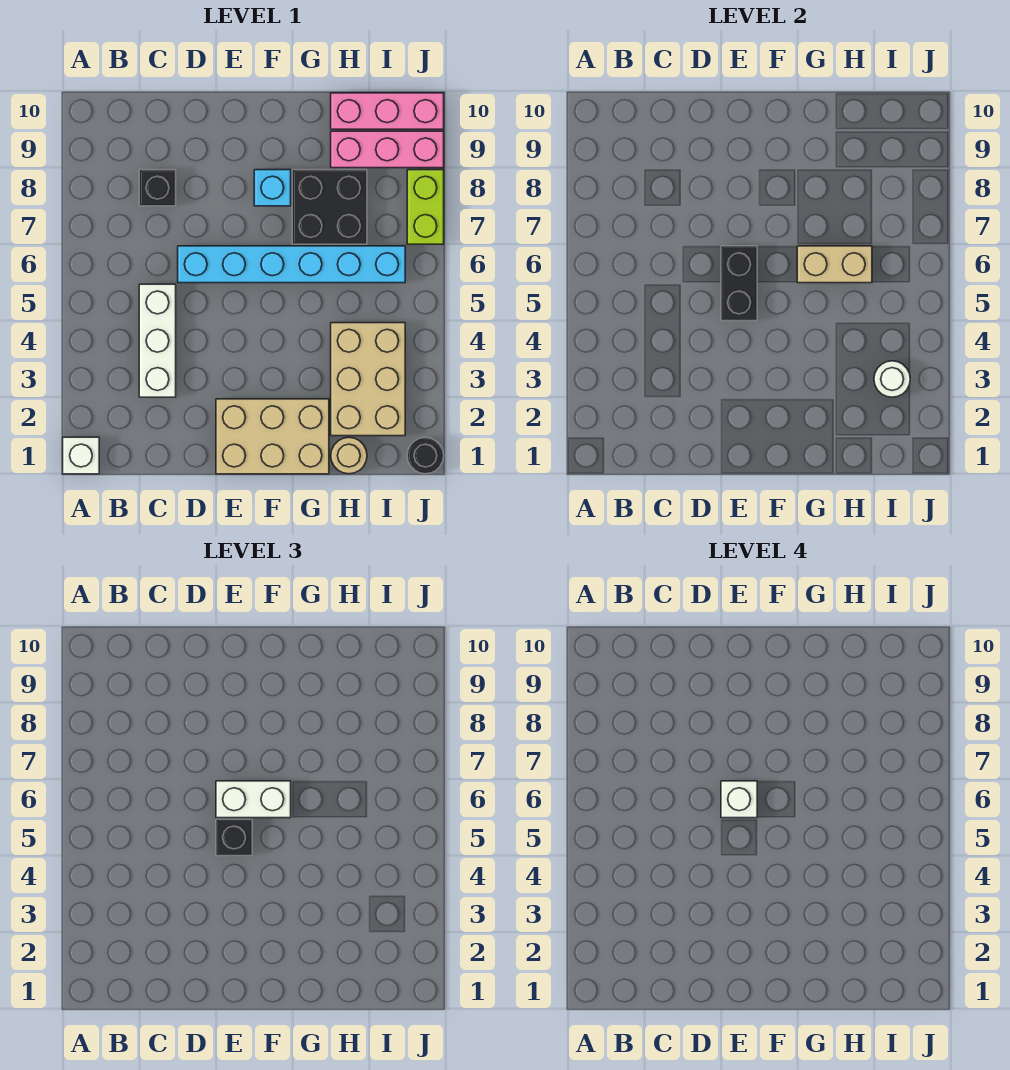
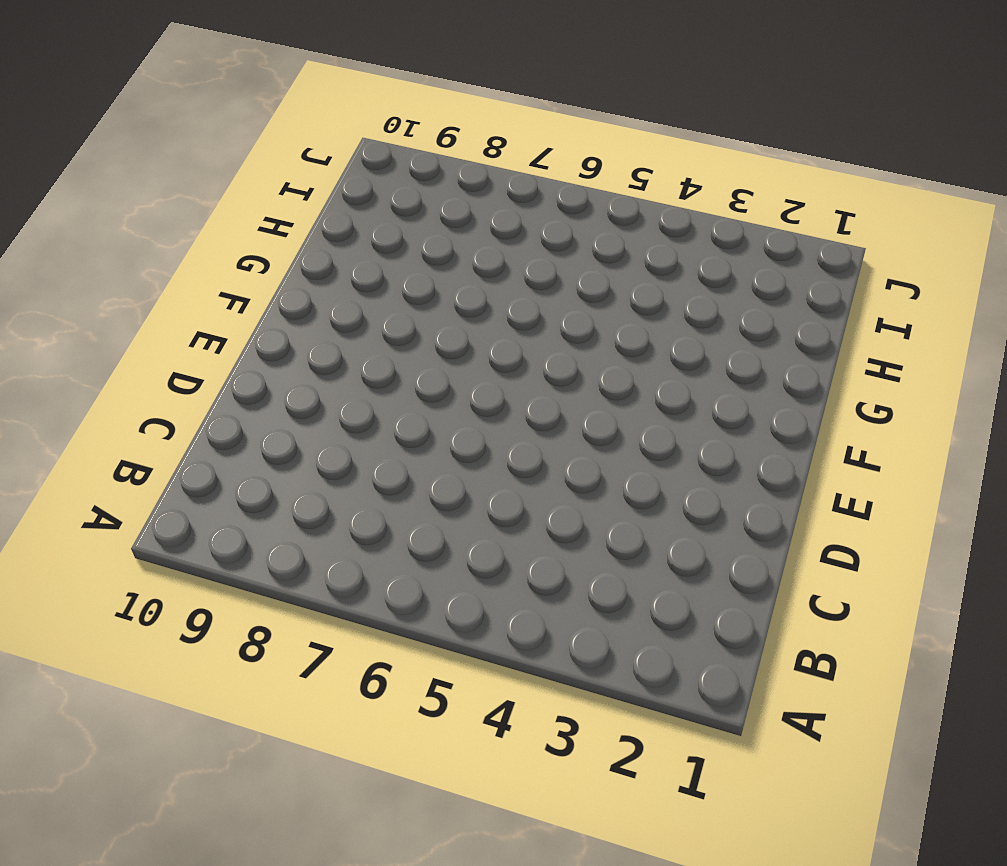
none -> white 1x1 brick [63,437,99,474]
none -> white 1x3 brick [139,284,176,397]
none -> black 1x1 brick [139,170,176,206]

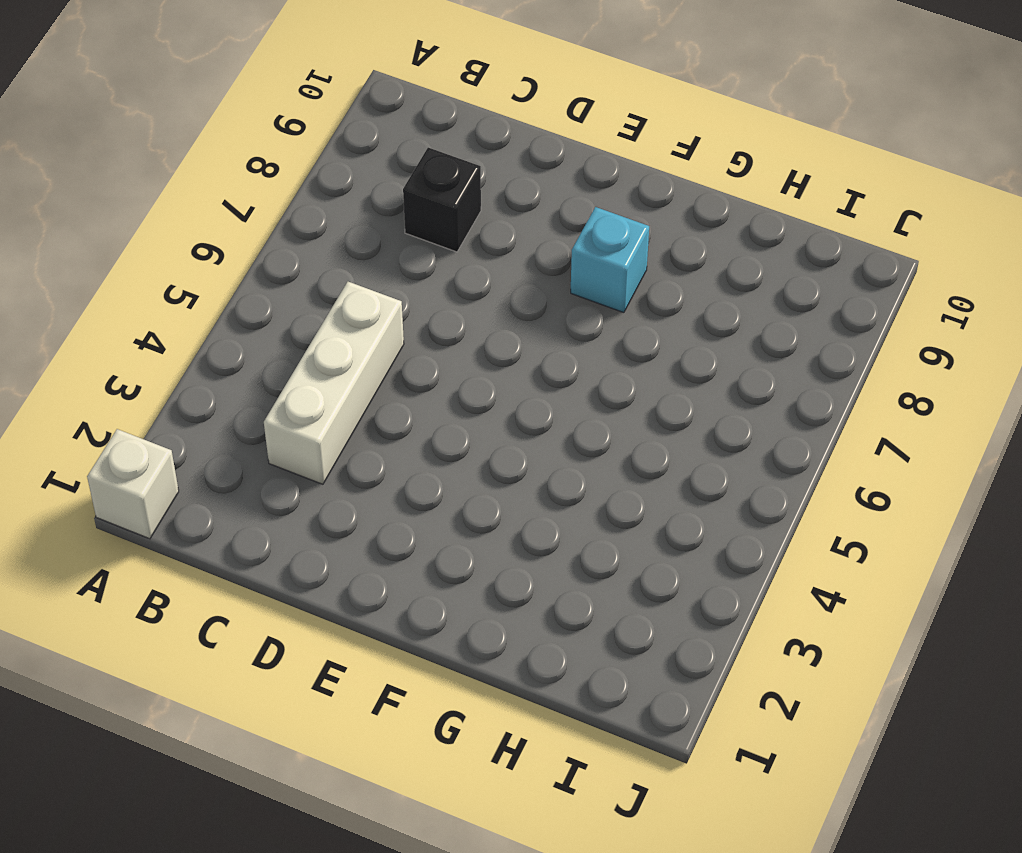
none -> cyan 1x6 brick [178,246,405,283]
none -> tan 2x3 brick [216,399,329,474]
none -> black 2x2 brick [292,170,367,244]

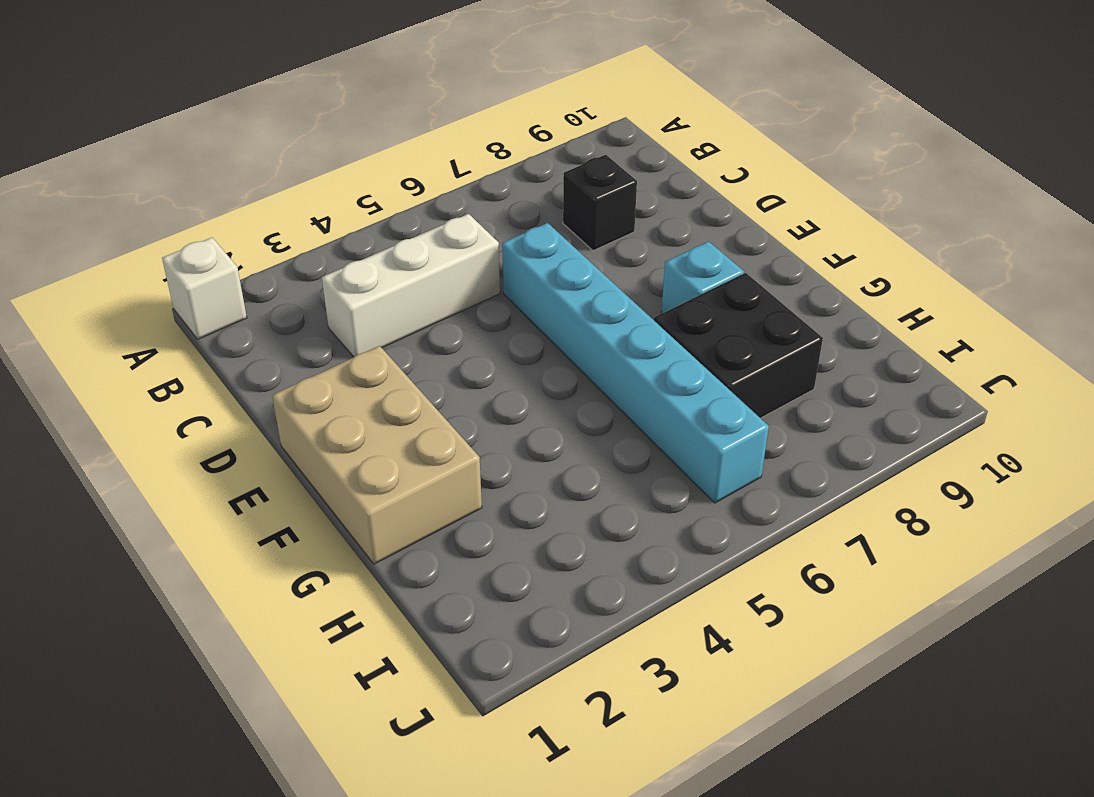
none -> tan 1x1 round brick [331,437,367,474]
none -> tan 2x3 brick [331,323,405,436]
none -> pink 1x3 brick [331,131,444,168]

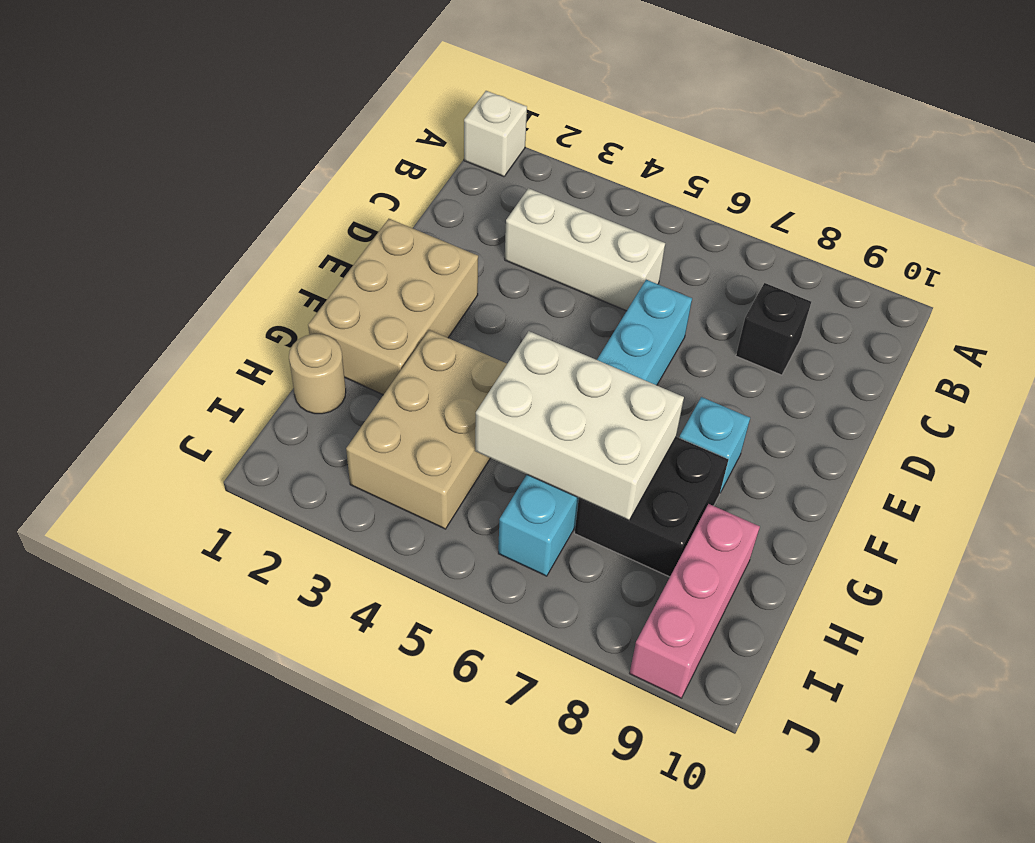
tan 2x3 brick [346,330,507,529] -> tan 2x3 brick turned to [331,323,405,436]
white 2x3 brick [475,331,684,520] -> tan 1x2 brick [797,246,872,283]
none -> pink 1x3 brick [331,93,444,129]
none -> black 1x1 round brick [407,437,444,474]
none -> lime 1x2 brick [407,170,444,244]

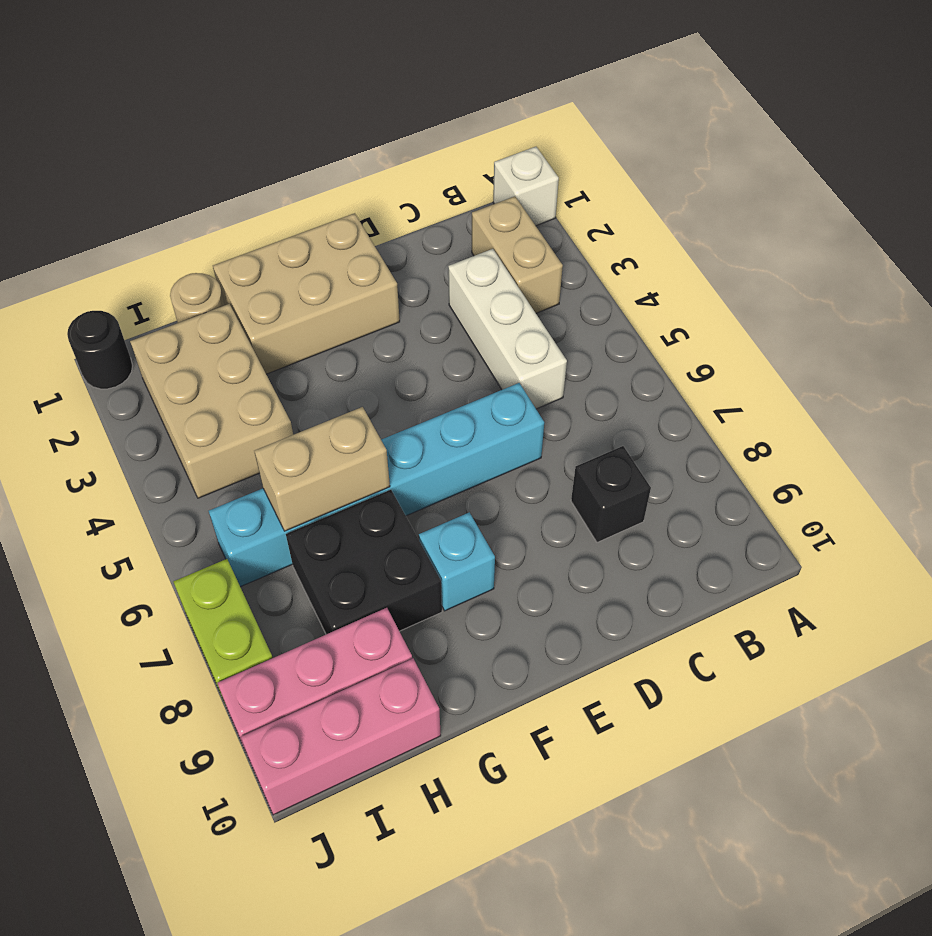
tan 1x2 brick [472,196,563,313] -> none
none -> black 1x2 brick [721,246,757,321]
none -> white 1x1 round brick [874,361,910,397]
none -> black 1x1 brick [216,819,252,856]

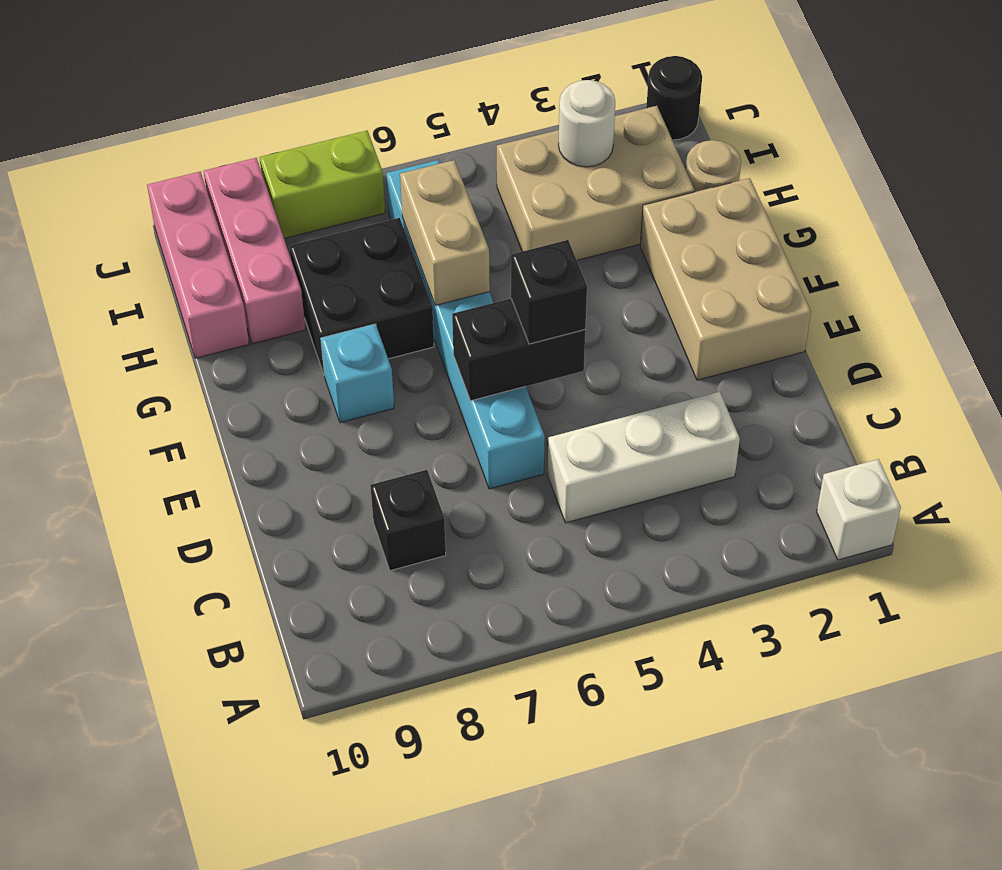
none -> white 1x2 brick [216,781,291,818]
none -> white 1x1 brick [721,781,757,818]

